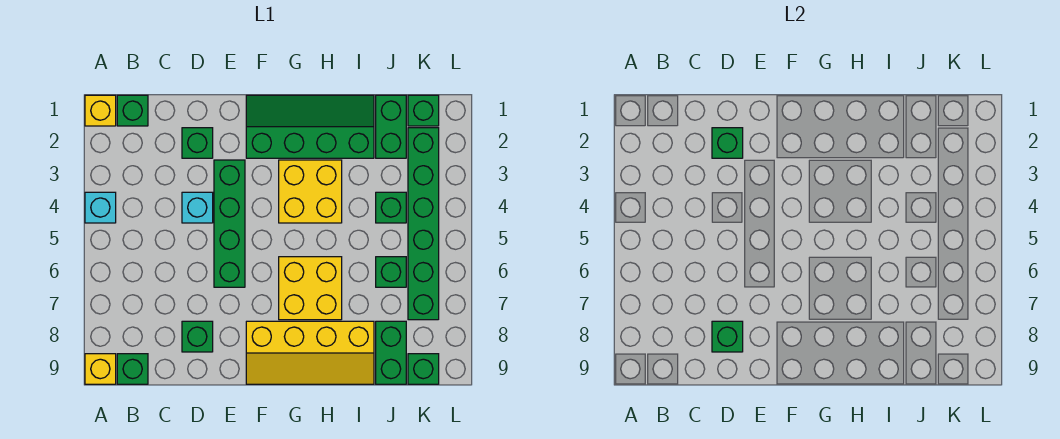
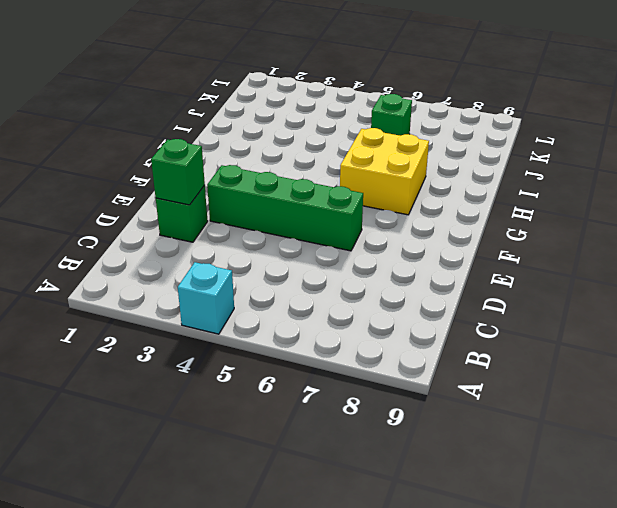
none -> yellow 1x1 brick [85,95,116,126]
none -> yellow 1x1 brick [85,354,116,384]
none -> green 1x1 brick [117,95,148,126]

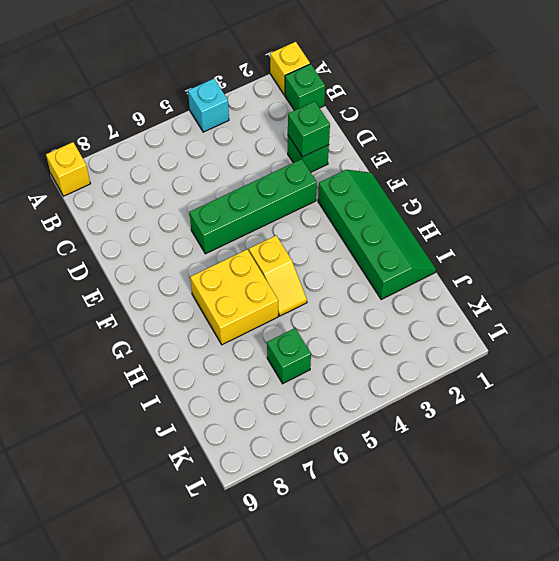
yellow 1x2 slope [249,236,307,316] -> none
none -> green 1x1 brick [117,354,148,384]
none -> cyan 1x1 brick [182,192,213,223]
none -> green 1x1 brick [182,321,213,352]

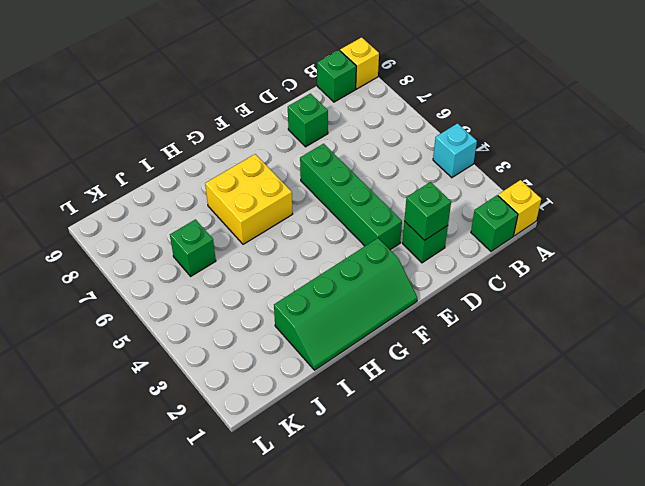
none -> cyan 1x1 brick [182,192,213,223]
none -> yellow 2x4 slope [246,321,374,384]
none -> yellow 2x2 brick [279,160,342,223]

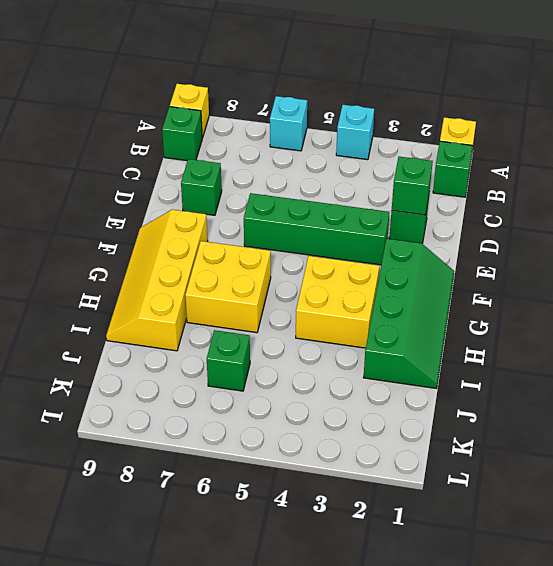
cyan 1x1 brick [270,96,307,151] -> cyan 1x1 brick moved to [182,192,213,223]
none -> green 1x2 brick [376,95,406,158]
none -> green 1x1 brick [376,192,406,223]
none -> green 1x2 brick [376,321,406,384]

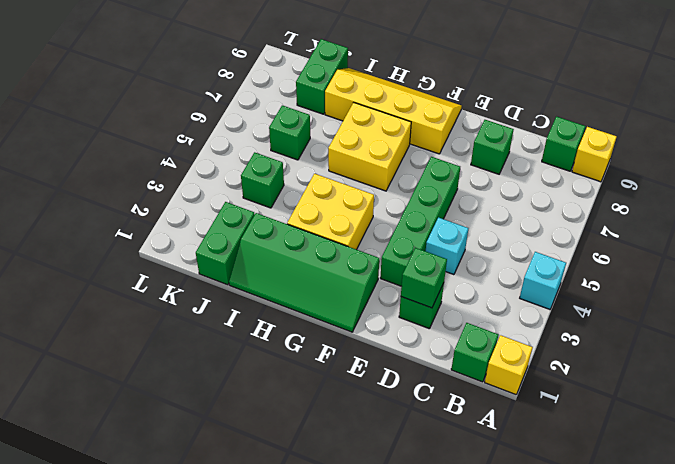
none -> green 1x1 brick [408,95,439,126]
none -> green 1x6 brick [408,128,439,320]
none -> green 1x1 brick [408,354,439,384]

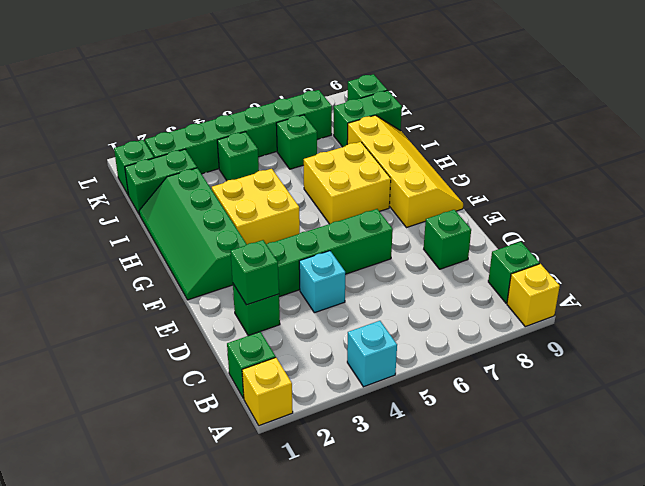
none -> green 1x1 brick [712,321,743,352]

